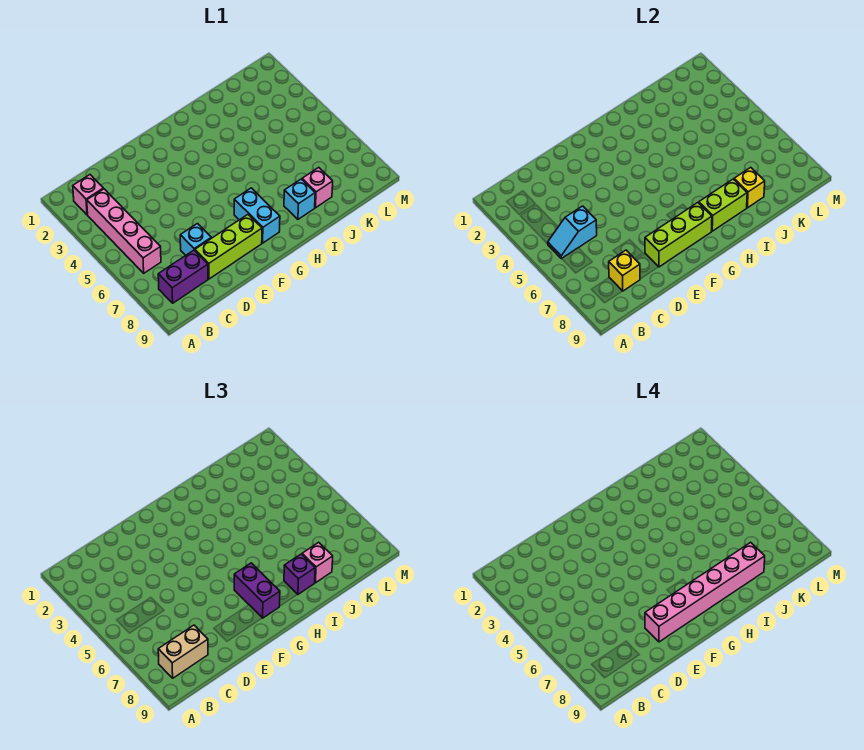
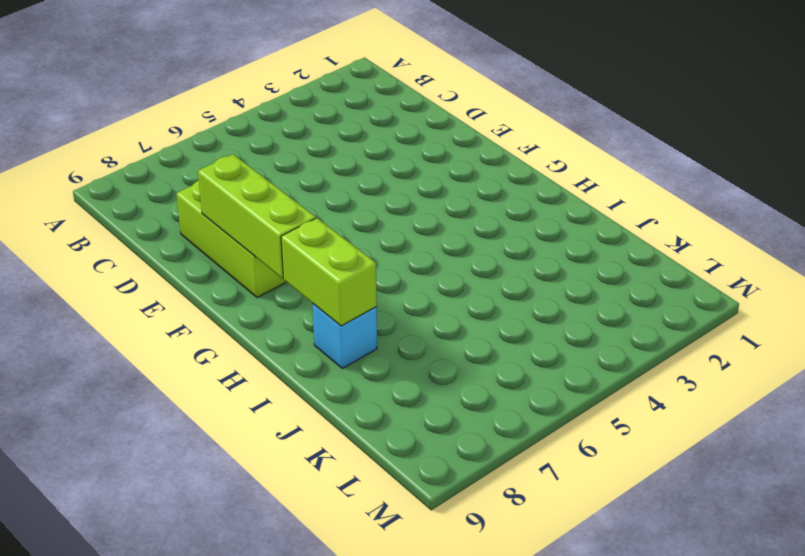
none -> pink 1x1 brick [73,175,103,215]
none -> pink 1x4 brick [87,189,161,273]
none -> purple 1x2 brick [158,250,208,303]

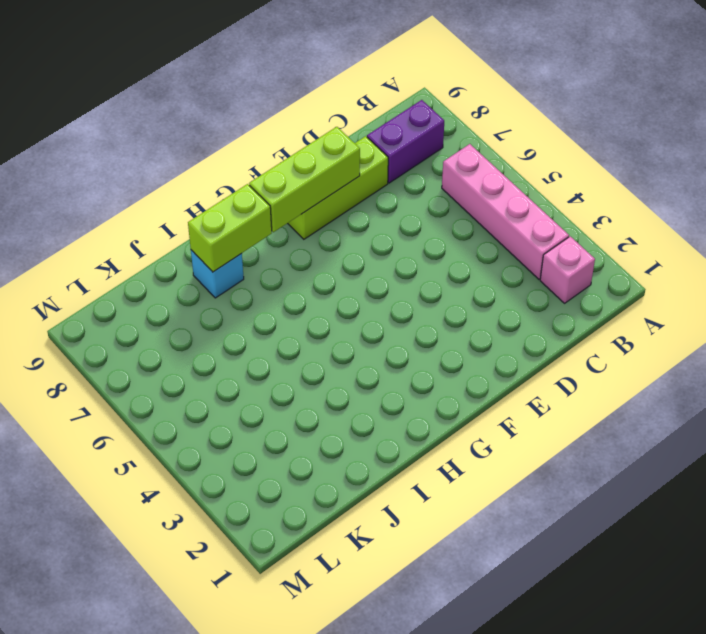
none -> cyan 1x1 brick [180,224,211,255]
none -> cyan 1x2 brick [234,188,280,243]
none -> pink 1x1 brick [302,167,333,208]

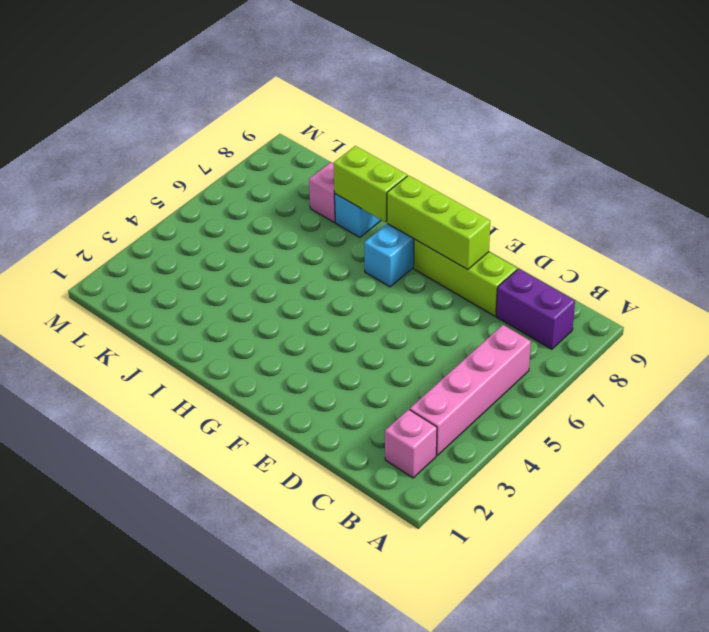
none -> cyan 1x1 brick [180,224,211,255]
none -> cyan 1x2 slope [548,206,597,259]
none -> yellow 1x1 brick [609,250,640,291]

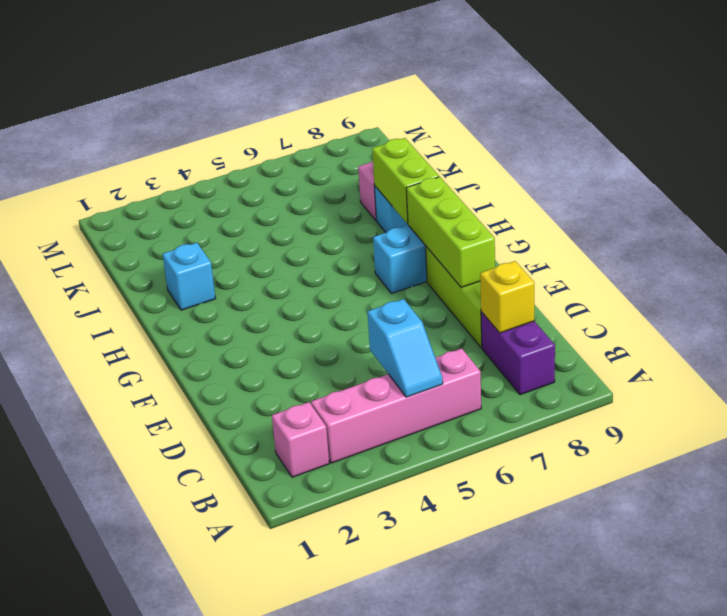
cyan 1x1 brick [163,243,215,310] -> cyan 1x1 brick moved to [180,224,211,255]
none -> yellow 1x1 brick [734,167,765,208]
none -> tan 1x2 brick [158,625,208,678]
none -> purple 1x2 brick [234,563,280,618]

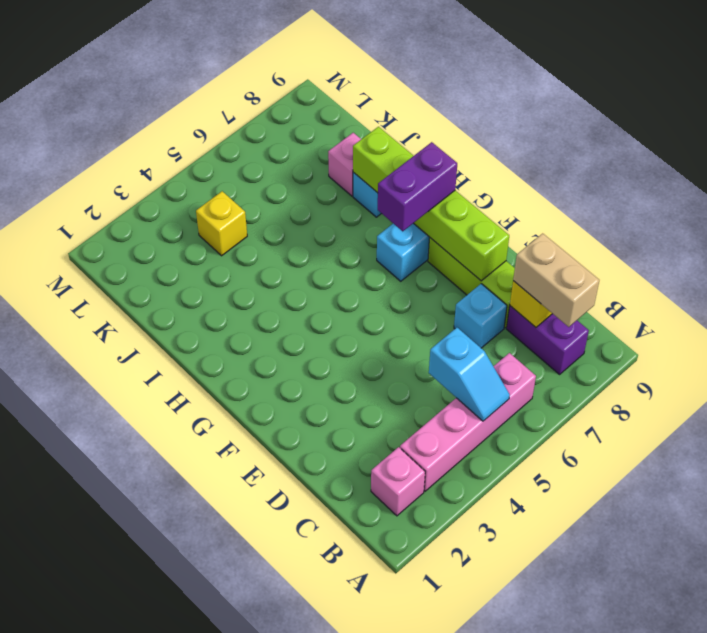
yellow 1x1 brick [196,191,247,256] -> yellow 1x1 brick moved to [734,167,765,208]
none -> purple 1x1 brick [284,554,315,595]
none -> pink 1x1 brick [302,542,333,583]
none -> pink 1x6 brick [645,542,765,642]

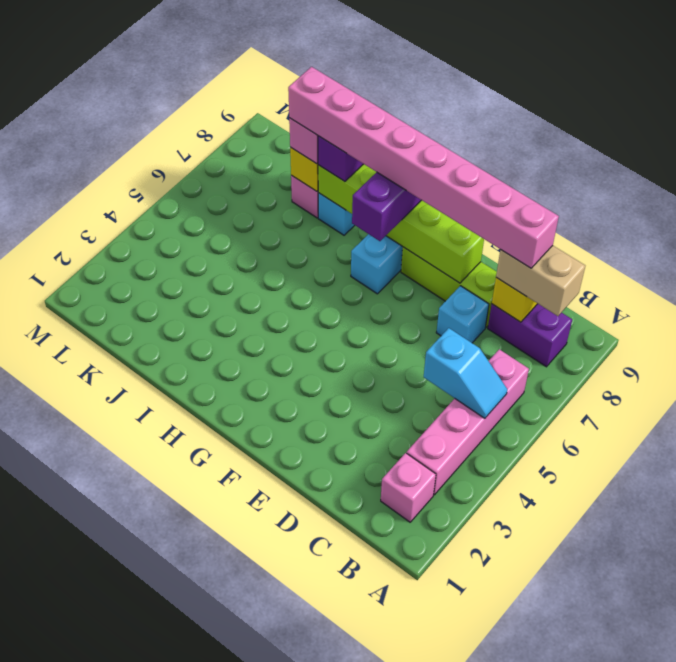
pink 1x8 brick [288,67,559,268] -> pink 1x6 brick [645,542,765,642]

